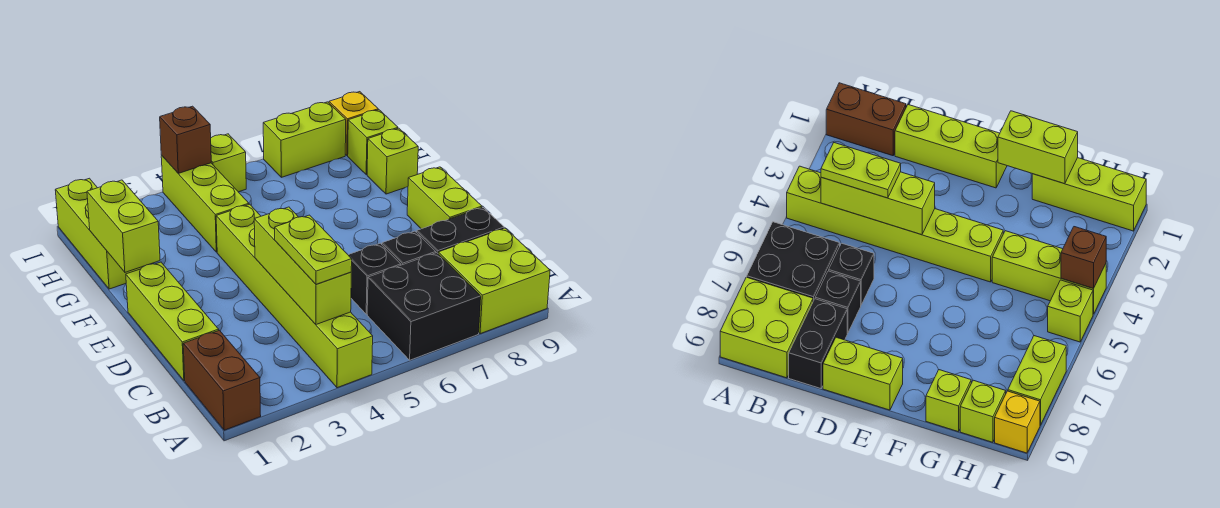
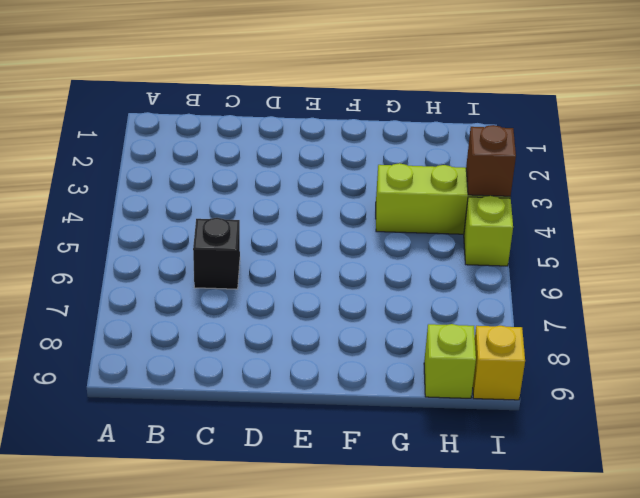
none -> brown 1x2 brick [183,330,261,430]
none -> lime 1x6 brick [216,204,373,388]
none -> black 2x2 brick [367,253,481,360]

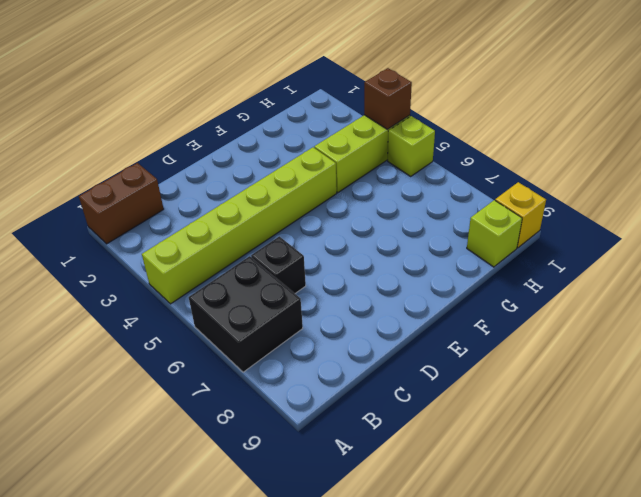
none -> lime 2x2 brick [438,228,550,334]
none -> lime 1x3 brick [126,262,219,381]
none -> black 1x1 brick [382,231,436,265]

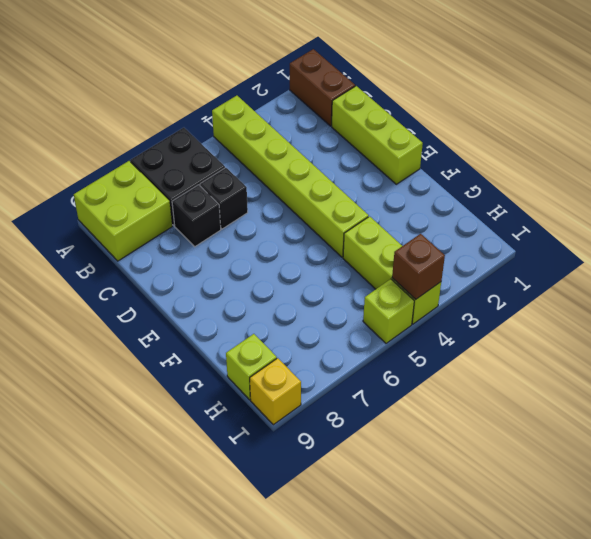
none -> black 1x2 brick [417,207,504,253]
none -> lime 1x2 brick [407,167,482,229]
none -> lime 1x3 brick [55,178,142,289]

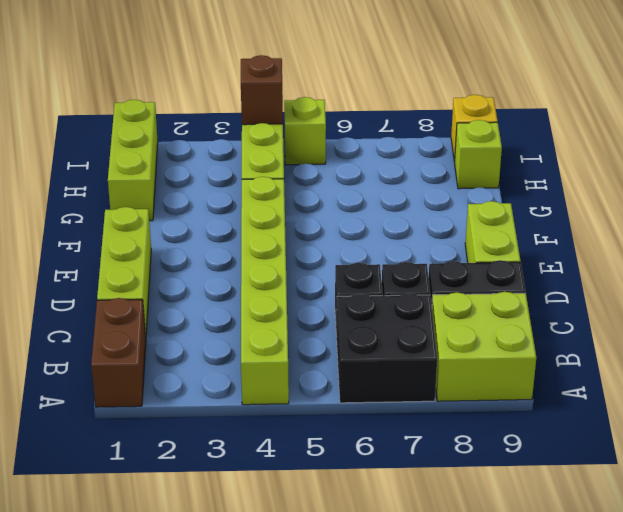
none -> lime 1x1 brick [367,128,418,194]
none -> lime 1x2 brick [263,102,346,177]
none -> lime 1x3 brick [254,207,351,324]

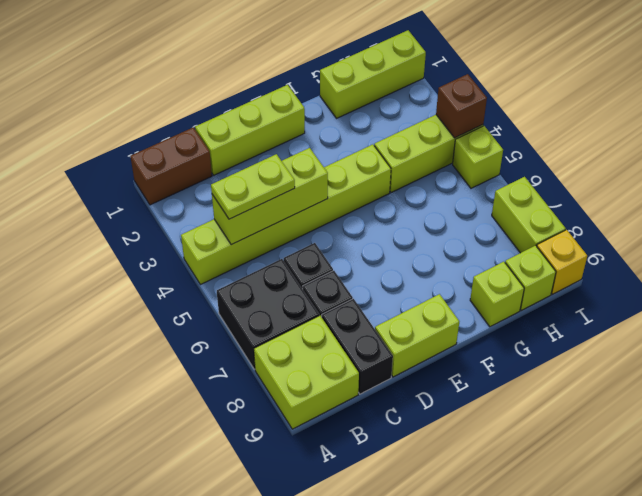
none -> lime 1x2 brick [87,180,160,272]

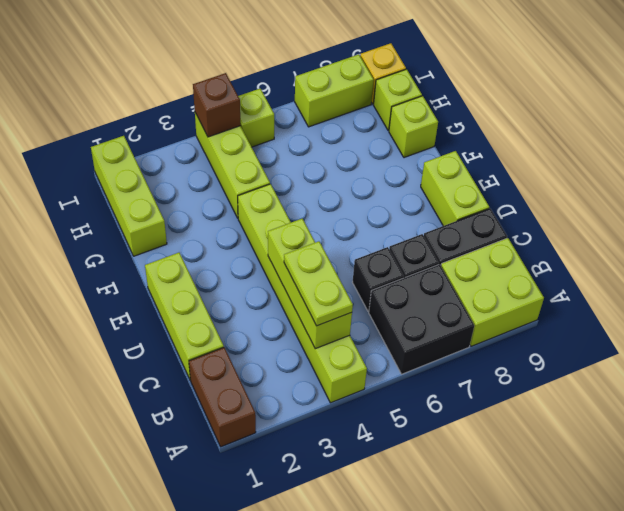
none -> lime 1x2 brick [87,180,160,272]

